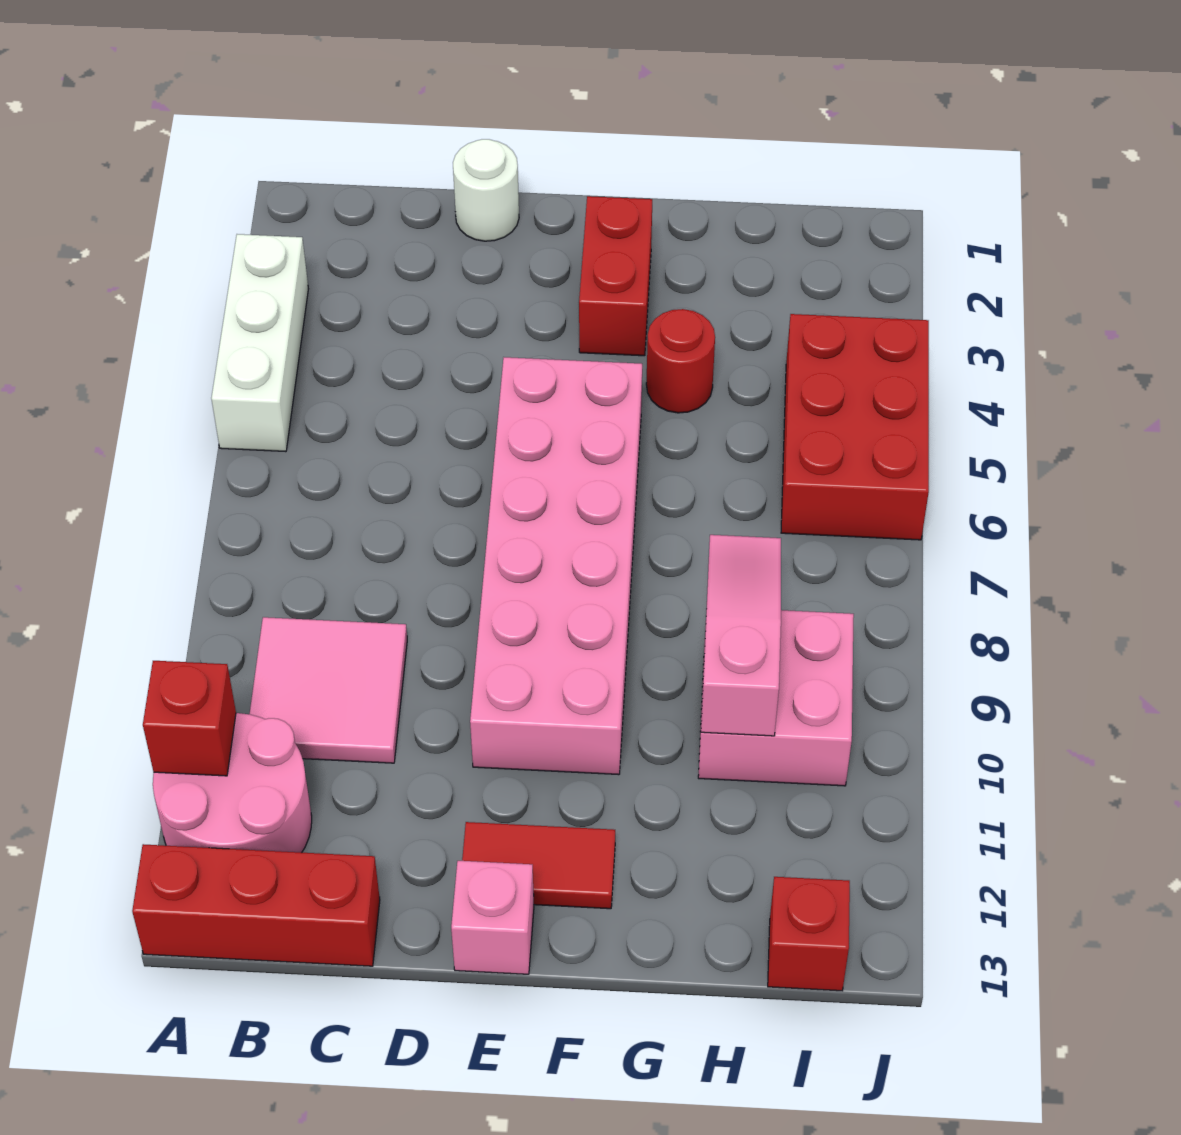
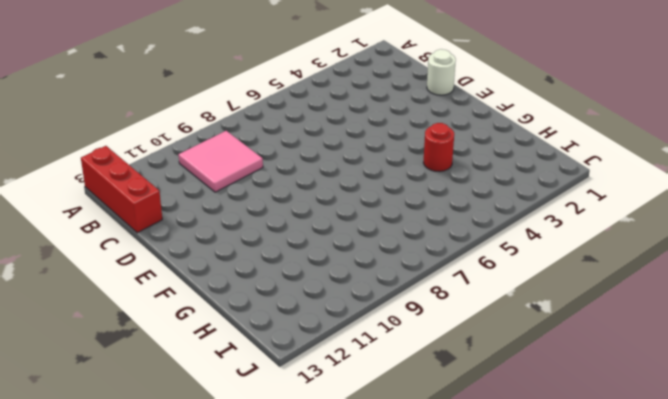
none -> white 1x3 brick [211,234,308,452]
none -> pink 2x2 round brick [153,713,312,853]
none -> pink 2x6 brick [470,357,642,775]

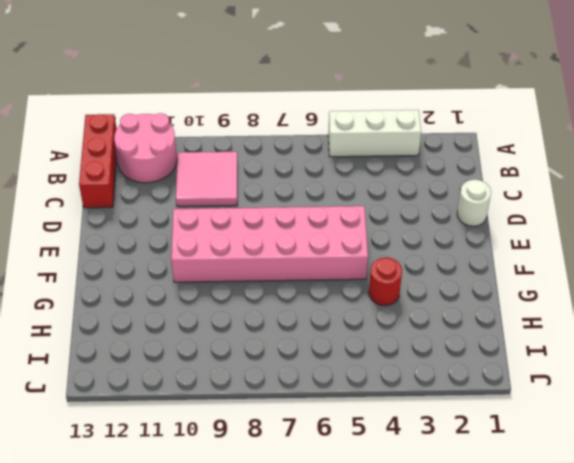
none -> red 1x2 tile [462,822,615,909]
none -> pink 1x1 brick [451,861,534,974]
none -> red 1x2 brick [579,196,652,356]

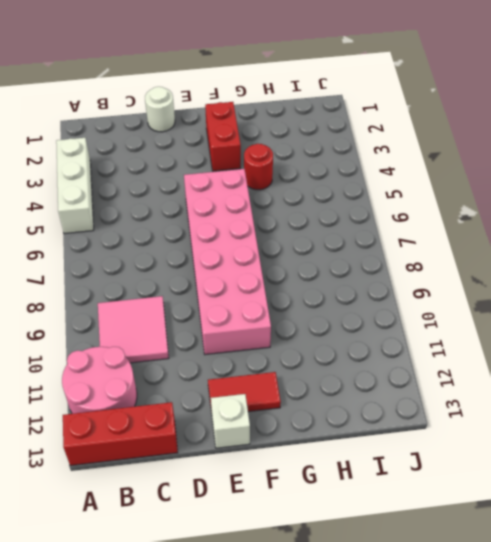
white 1x1 brick [211,394,250,448] -> pink 1x1 brick [451,861,534,974]
none -> pink 2x2 brick [698,610,854,786]
none -> red 2x3 brick [781,314,929,540]
none -> red 1x1 brick [768,877,850,991]

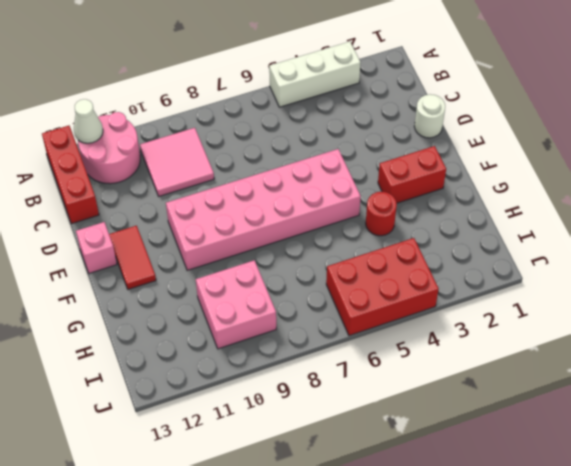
white 1x1 cone [74,99,103,143] -> none
none -> red 1x1 brick [768,877,850,991]
none -> red 1x1 brick [143,661,236,776]
none -> pink 1x3 slope [701,535,781,736]

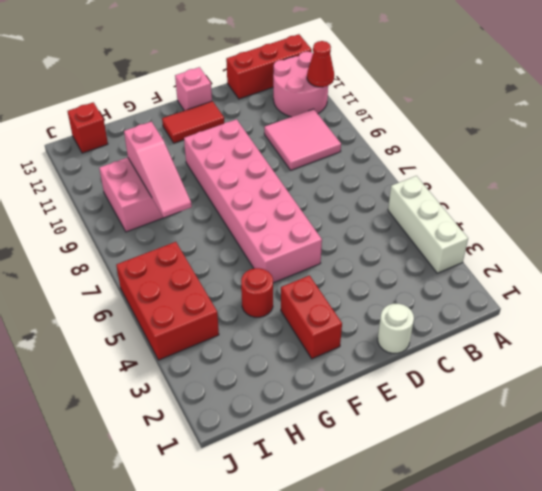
red 1x1 cone [307,41,334,87] -> red 1x1 brick [143,661,236,776]

